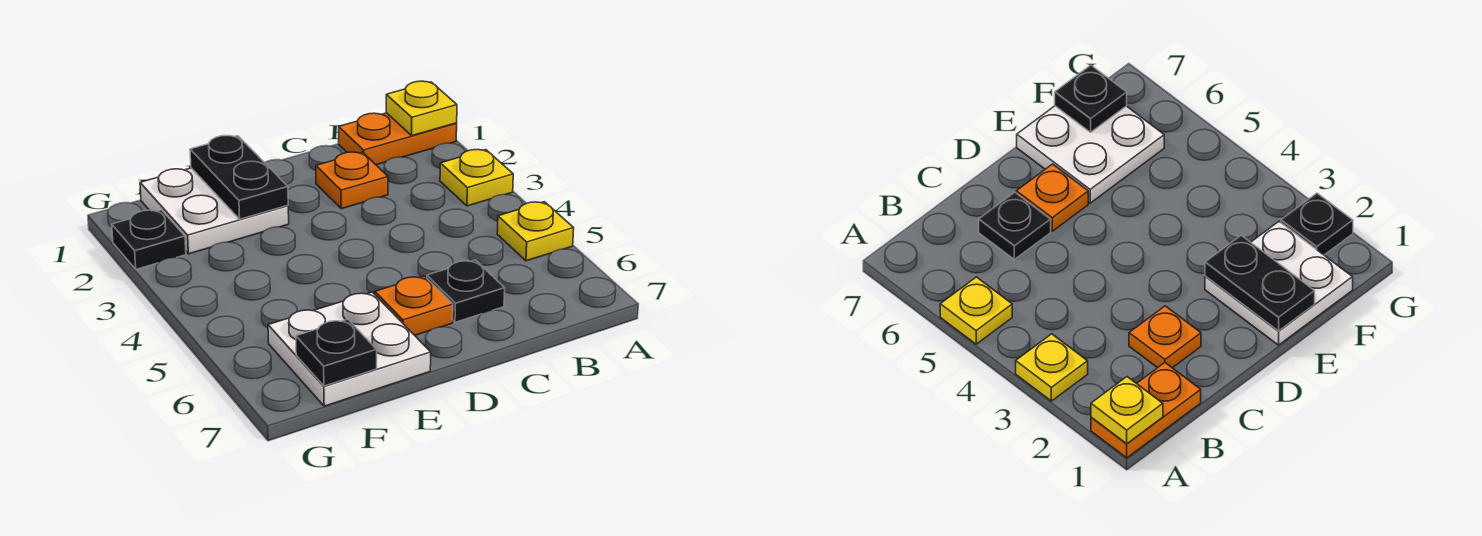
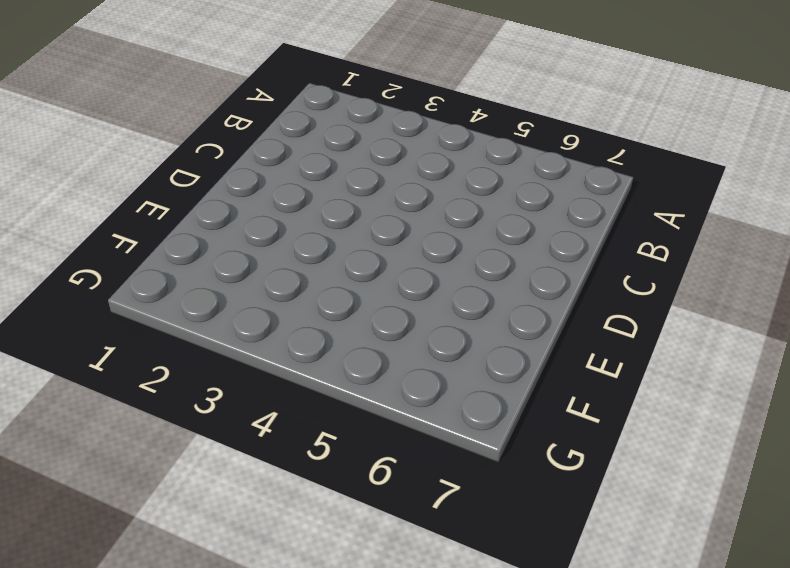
none -> orange 1x2 plate [339,113,457,165]
none -> yellow 1x1 plate [440,150,513,206]
none -> yellow 1x1 plate [497,202,574,261]

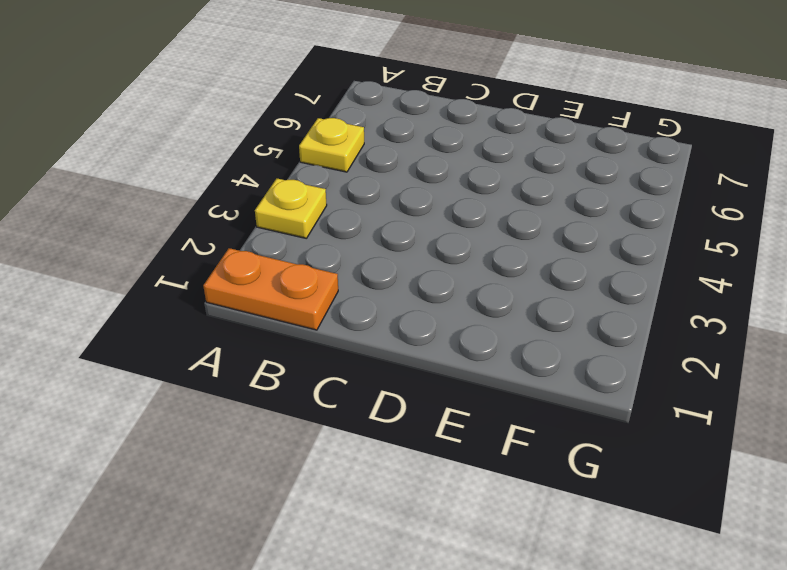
none -> orange 1x1 plate [316,152,388,209]
none -> black 1x1 plate [427,260,505,322]
none -> orange 1x1 plate [375,276,453,335]

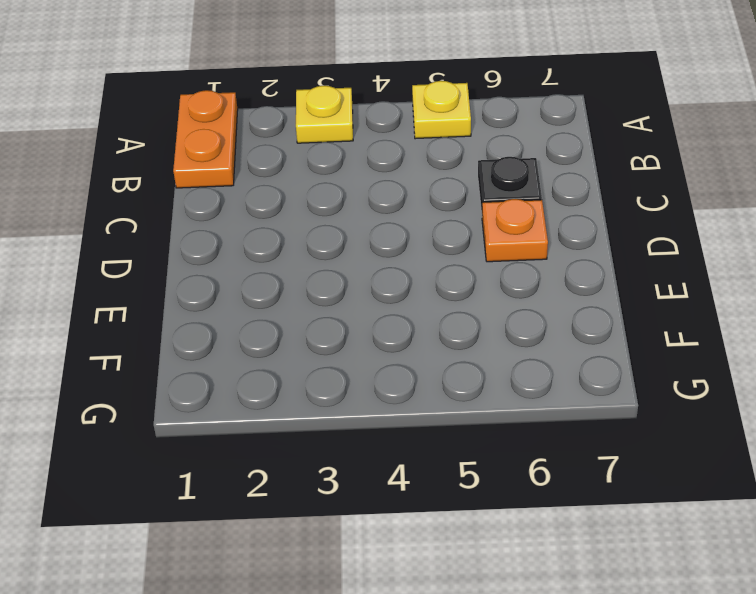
none -> orange 1x1 plate [316,152,388,209]
none -> white 2x2 plate [140,168,289,254]
none -> white 2x2 plate [268,292,431,406]

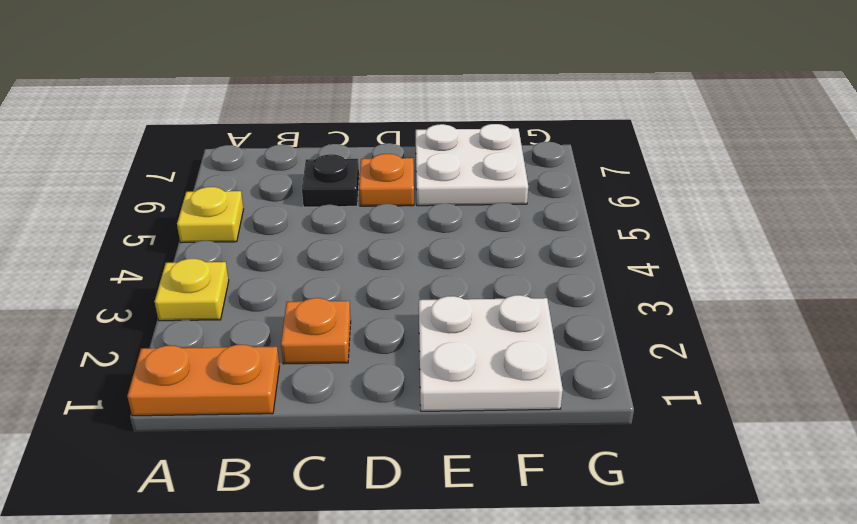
none -> black 1x1 plate [112,210,186,269]
none -> yellow 1x1 plate [386,81,457,136]
none -> black 1x2 plate [190,136,288,219]

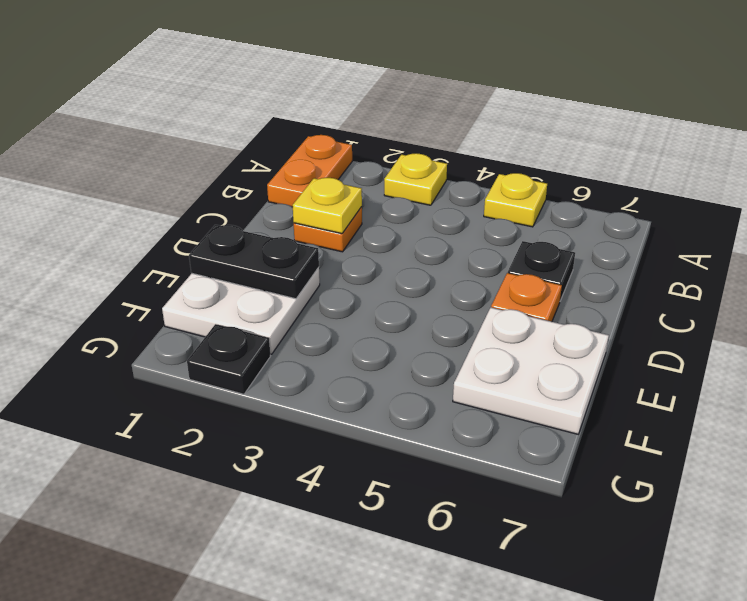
yellow 1x1 plate [293,178,362,234] -> yellow 1x1 plate moved to [386,81,457,136]
none -> black 1x1 plate [296,319,377,386]

